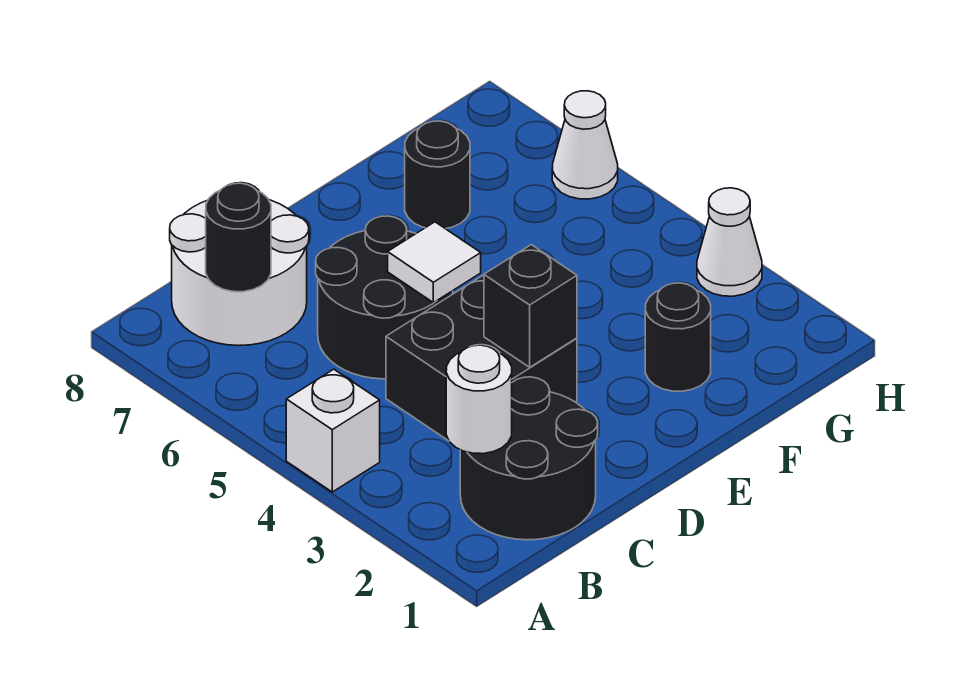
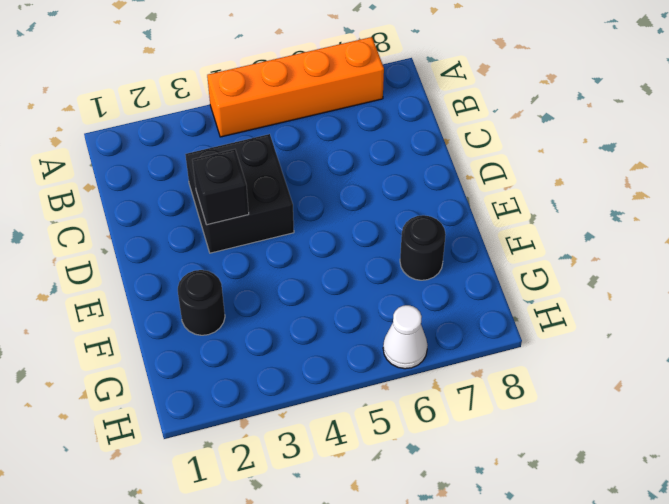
orange 1x4 brick [207,37,384,137] -> white 1x1 brick [286,369,380,492]
none -> black 2x2 round brick [460,377,598,540]
none -> white 2x2 round brick [170,183,309,346]
none -> black 2x2 round brick [316,216,453,379]

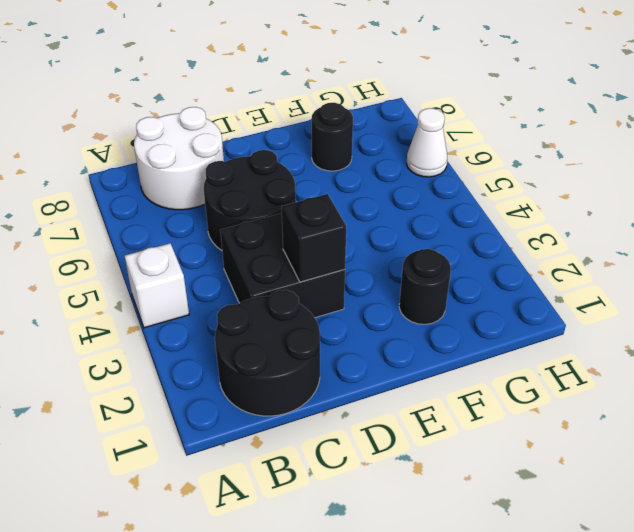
none -> white 1x1 cone [697,188,762,296]
none -> white 1x1 round brick [446,345,512,454]
none -> black 1x1 round brick [206,183,271,292]

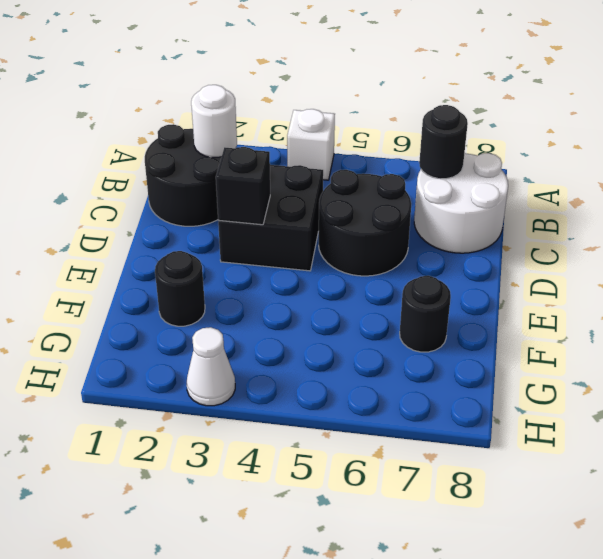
none -> white 1x1 cone [552,91,618,199]
none -> white 1x1 tile [388,222,481,303]

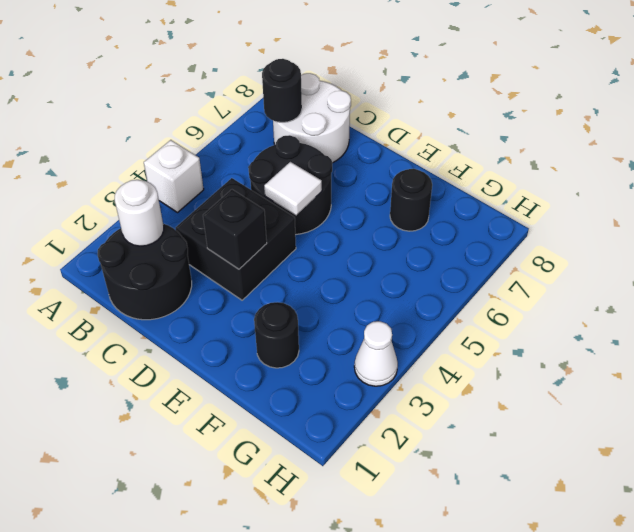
none -> white 1x1 cone [552,91,618,199]

